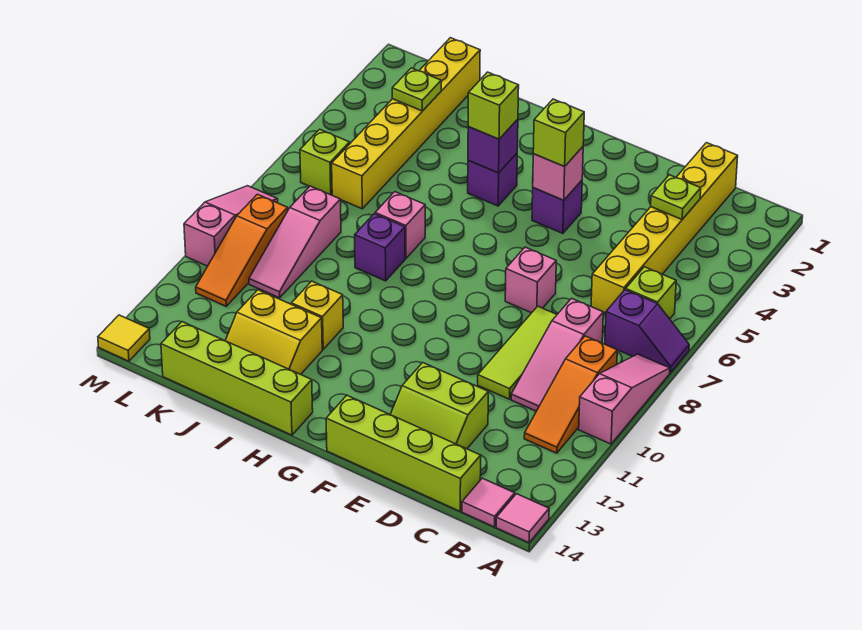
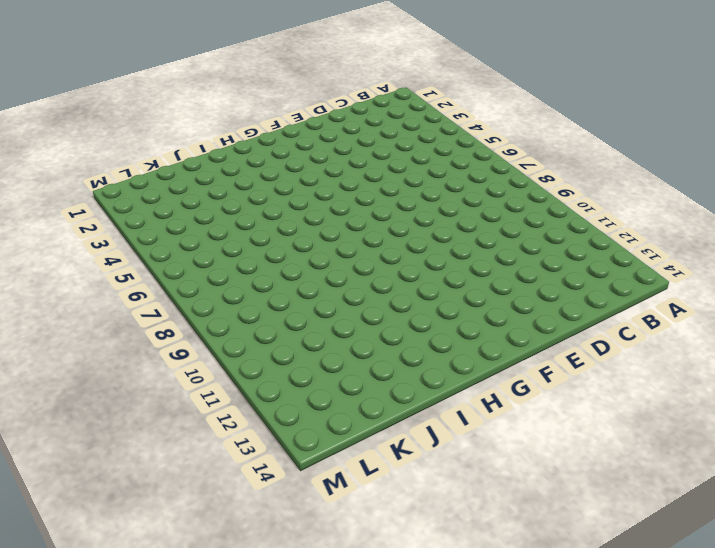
none -> purple 1x2 slope [605,290,689,373]
none -> pink 1x3 slope [579,354,670,444]
none -> pink 1x1 tile [496,494,549,543]
none -> lime 1x1 brick [626,267,676,319]

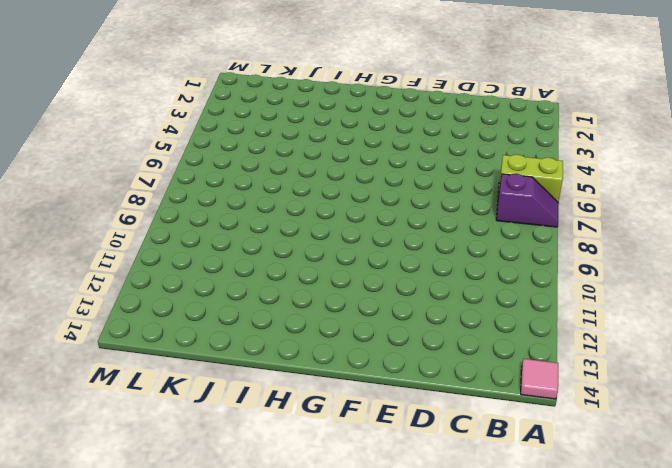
lime 1x2 brick [498,155,563,202] -> lime 1x1 brick [626,267,676,319]
none -> pink 1x3 slope [579,354,670,444]
none -> orange 1x3 slope [524,336,617,453]
none -> pink 1x1 tile [462,478,515,527]
none -> yellow 1x6 brick [591,143,738,313]

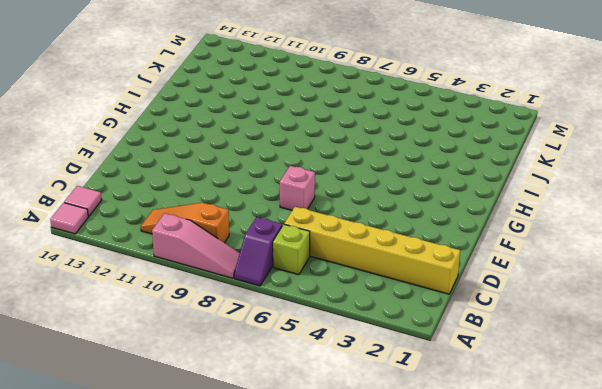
none -> pink 1x3 slope [511,298,603,411]
none -> lime 1x4 brick [326,395,481,511]
none -> lime 1x3 tile [478,306,557,399]
none -> lime 2x2 slope [390,363,488,449]

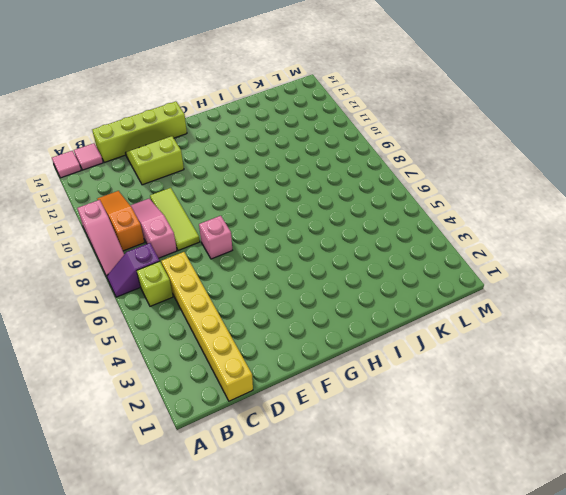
none -> purple 1x1 brick [532,180,582,233]
none -> purple 1x1 brick [468,153,517,206]
none -> lime 1x4 brick [161,322,313,435]
none -> pink 1x1 brick [375,192,425,258]

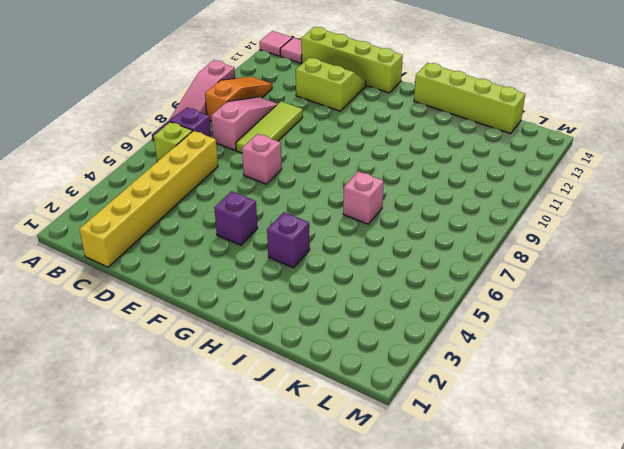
none -> purple 1x1 brick [355,214,405,281]
none -> yellow 1x1 brick [291,281,343,349]
none -> yellow 2x2 slope [225,290,322,374]
none -> yellow 1x6 brick [332,38,480,209]

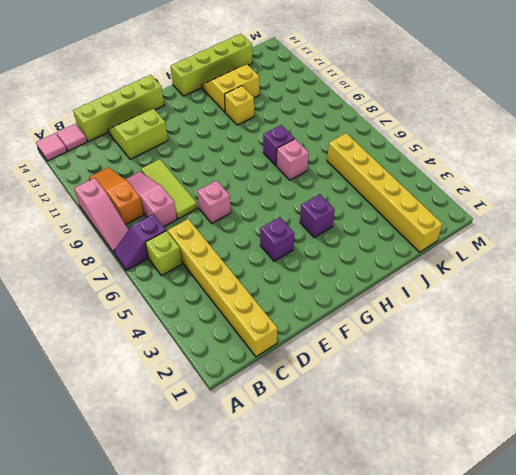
none -> pink 1x3 slope [249,186,341,298]
none -> lime 1x1 brick [300,129,350,195]
none -> orange 1x3 slope [196,194,288,306]
none -> pink 1x3 slope [184,186,278,266]

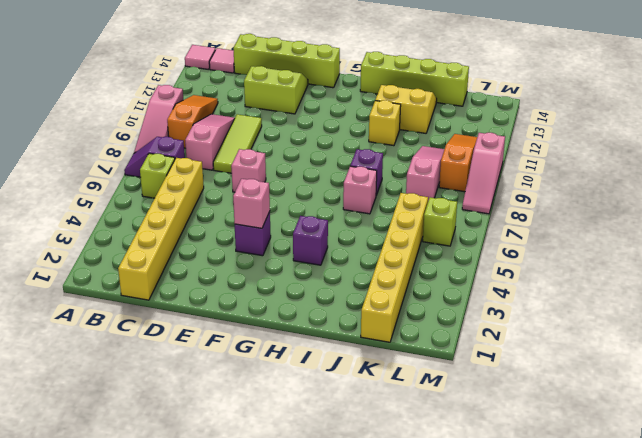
none -> yellow 1x1 tile [98,315,150,361]
none -> lime 1x1 plate [651,175,701,219]
none -> purple 1x1 brick [468,119,518,173]
none -> lime 1x1 plate [392,68,441,111]

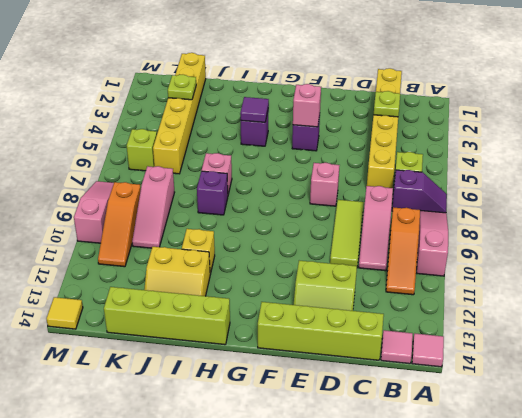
purple 1x1 tile [240,97,269,122] -> purple 1x1 brick [468,119,518,173]
none -> lime 1x1 brick [533,99,584,167]
none -> lime 1x1 brick [468,72,519,139]

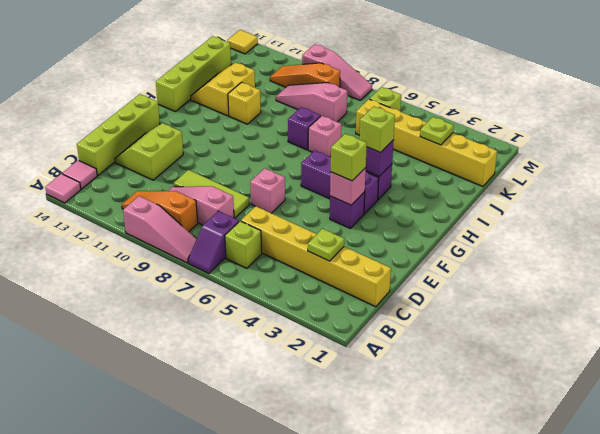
purple 1x3 brick [301,151,379,214] -> none

